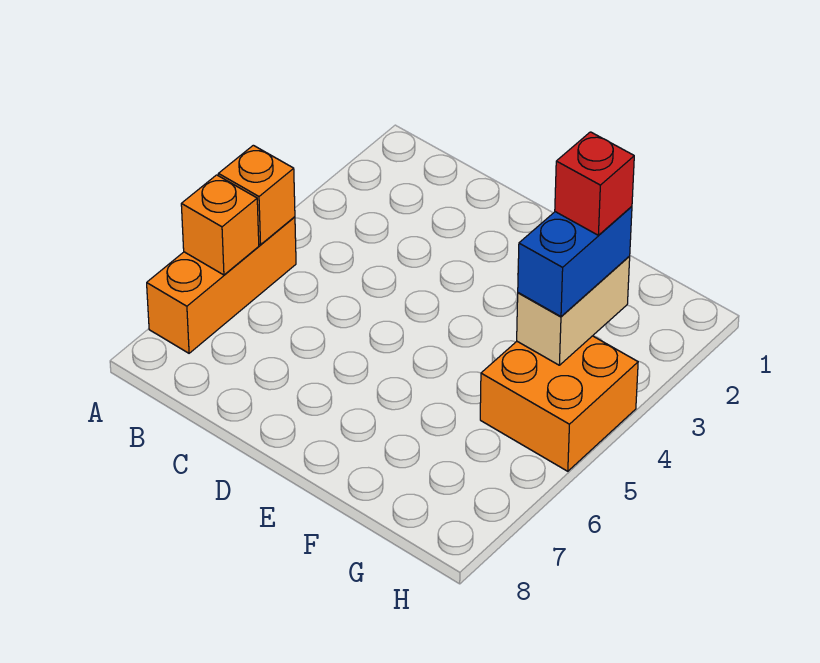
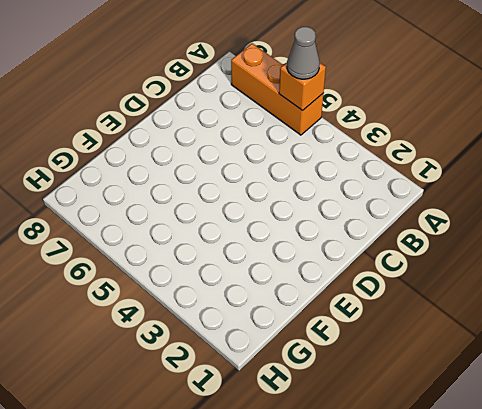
grey 1x1 cone [287,27,320,79] -> none
none -> orange 2x2 brick [480,336,638,471]
none -> orange 1x1 brick [181,175,259,275]

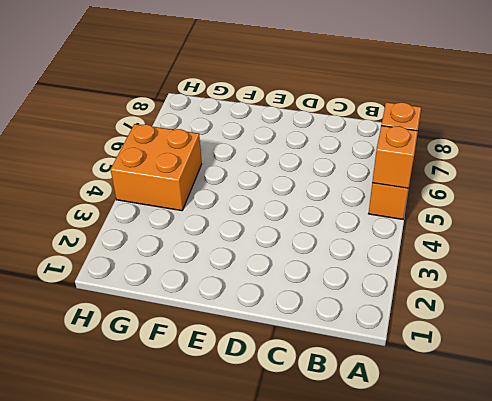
none -> tan 1x2 brick [517,256,630,365]
none -> blue 1x2 brick [518,206,632,317]

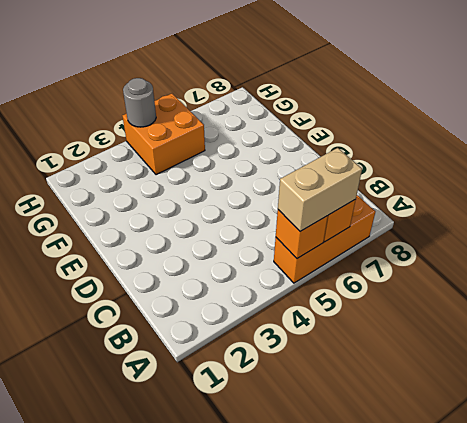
tan 1x2 brick [278,148,362,231] -> tan 1x2 brick moved to [517,256,630,365]
grey 1x1 round brick [123,78,156,127] -> none
none -> blue 1x2 brick [518,206,632,317]
none -> red 1x1 brick [555,132,634,235]

